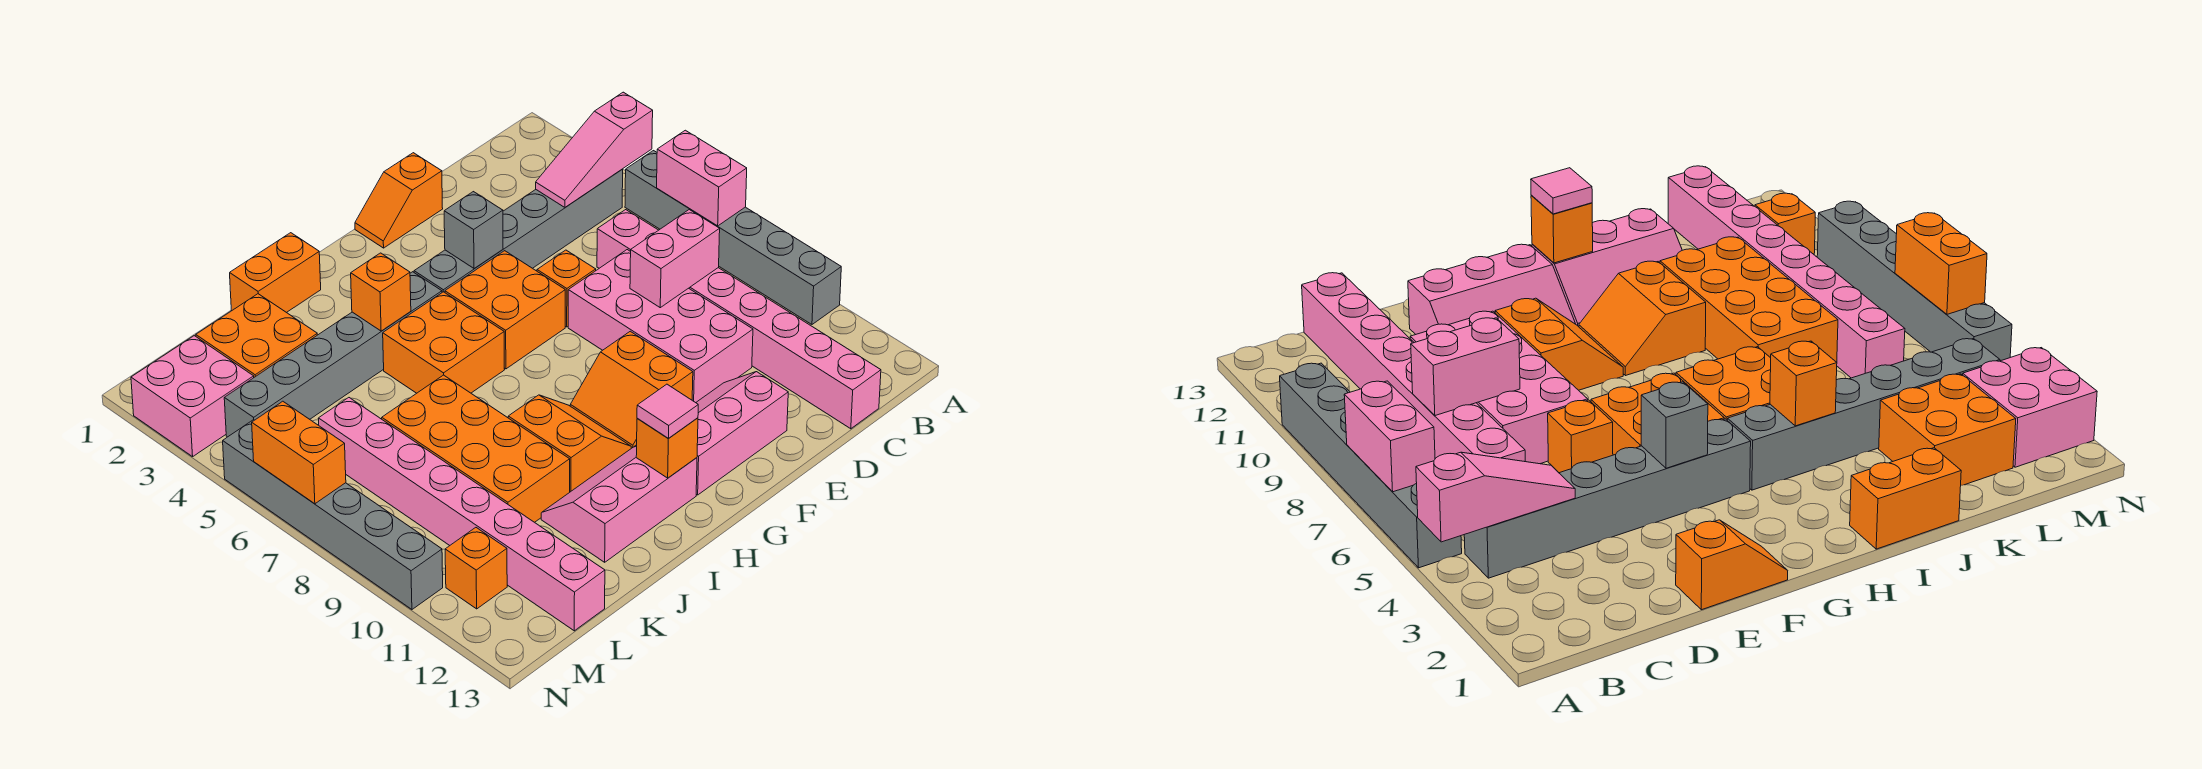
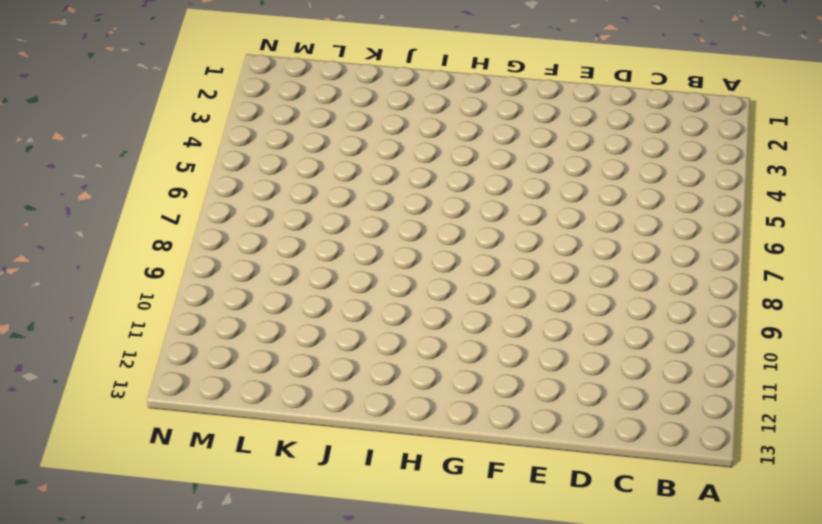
none -> grey 1x6 brick [625,151,841,324]
none -> grey 1x6 brick [414,169,623,292]
none -> pink 1x8 brick [597,210,881,429]

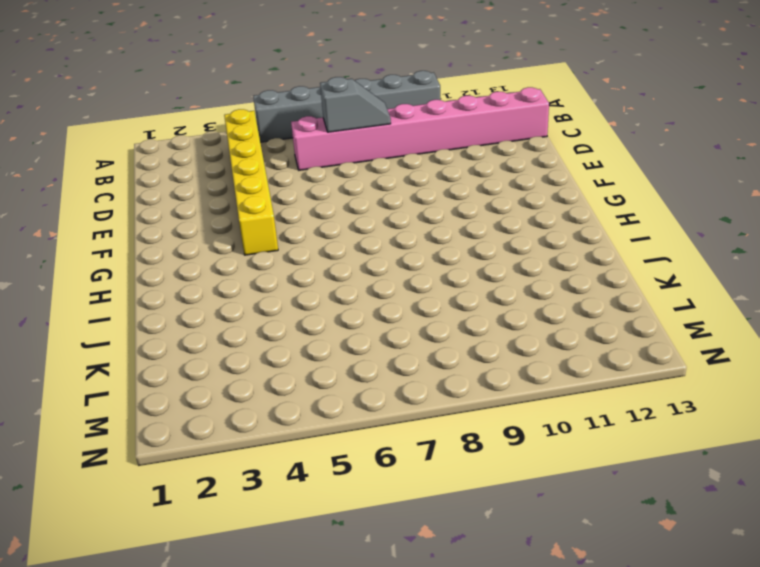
yellow 1x6 brick [224,109,278,255] -> grey 1x6 brick [414,169,623,292]
grey 1x2 slope [320,77,391,132] -> pink 1x2 brick [630,210,720,308]
none -> pink 2x4 brick [568,250,753,403]
none -> orange 1x2 slope [355,153,443,248]
none -> orange 1x1 brick [537,250,596,327]

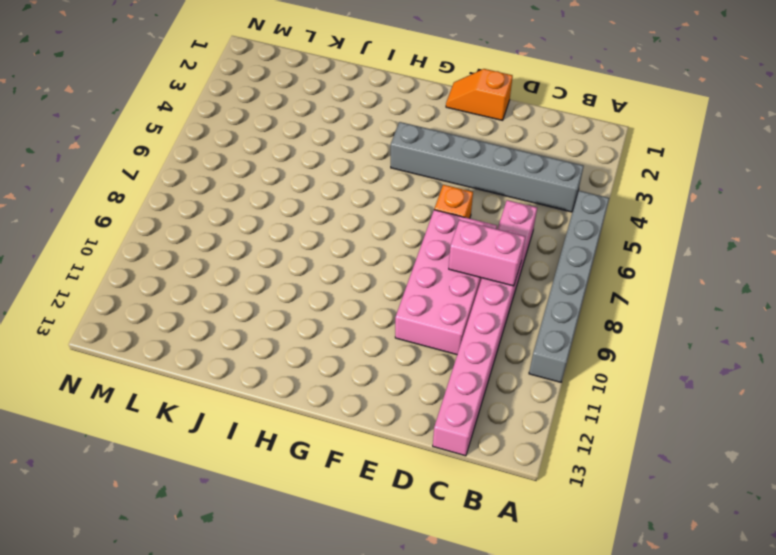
none -> pink 2x3 slope [635,372,788,495]
none -> orange 2x2 brick [445,251,565,369]
none -> orange 2x2 slope [570,331,693,448]

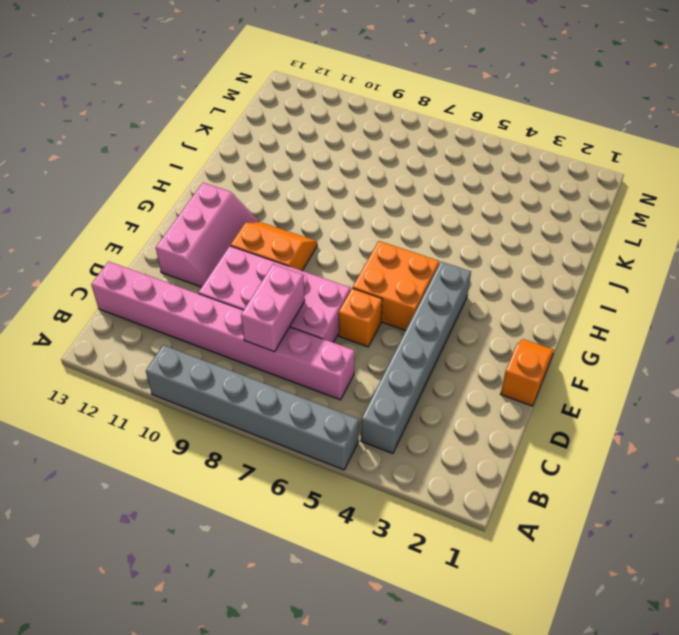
none -> grey 1x6 brick [224,272,442,437]
none -> orange 2x2 brick [383,292,504,393]
none -> orange 2x2 slope [508,395,631,492]

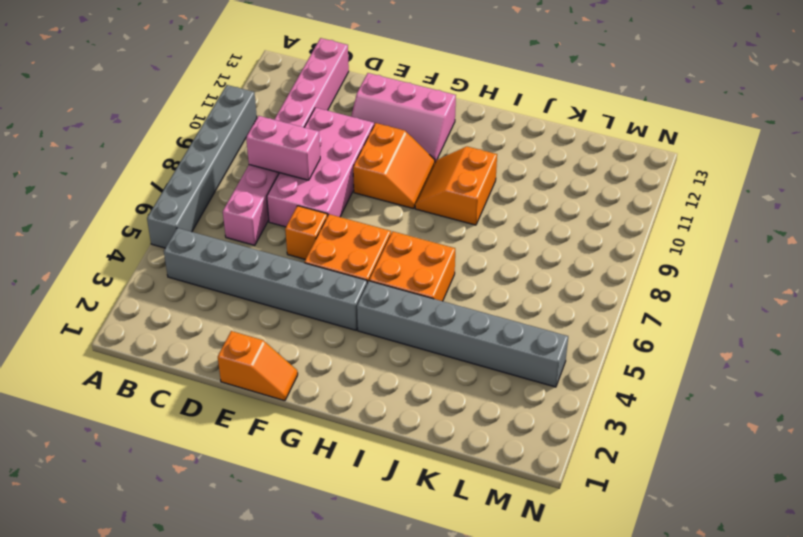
none -> pink 2x3 slope [541,446,697,562]
none -> orange 1x2 brick [230,233,321,313]
none -> orange 2x4 brick [382,375,570,522]

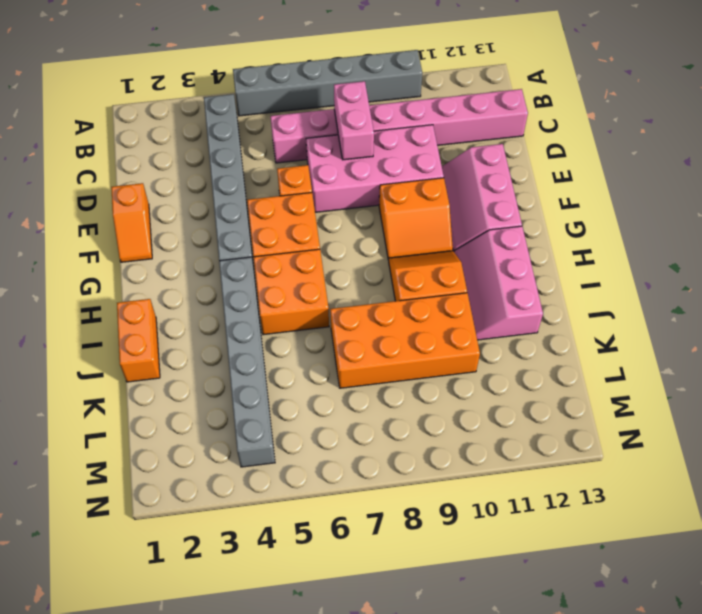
none -> orange 2x2 brick [196,294,317,377]
none -> pink 1x8 brick [318,398,605,631]
none -> pink 2x2 brick [131,336,254,457]

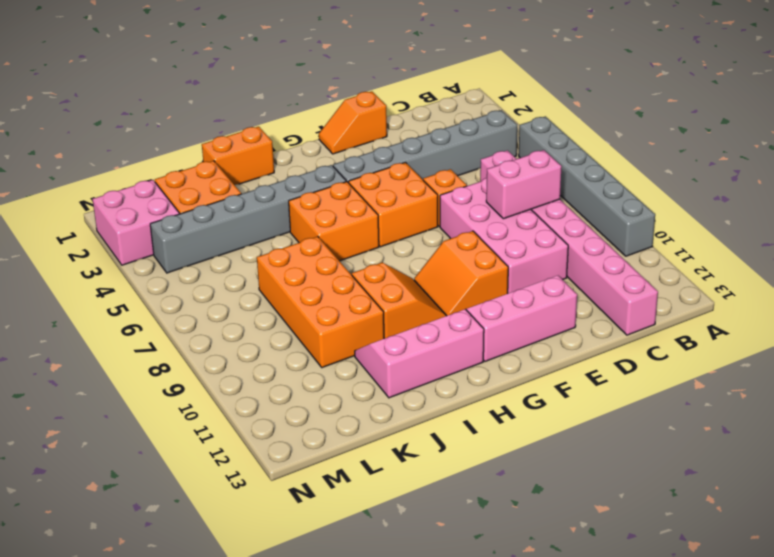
none -> pink 1x8 brick [318,398,605,631]
none -> orange 1x1 brick [445,528,507,609]
none -> grey 1x6 brick [223,420,443,609]

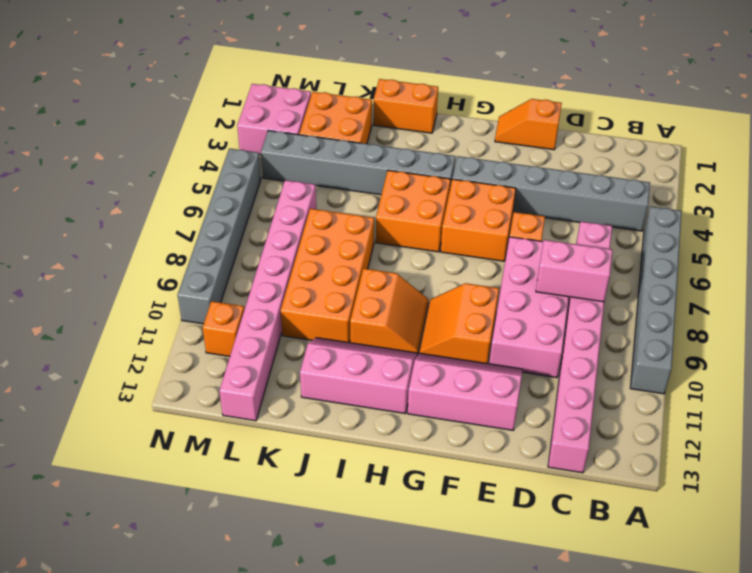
none -> pink 1x3 slope [536,92,653,207]
none -> pink 1x2 brick [657,130,747,226]
none -> grey 1x1 brick [444,192,503,268]

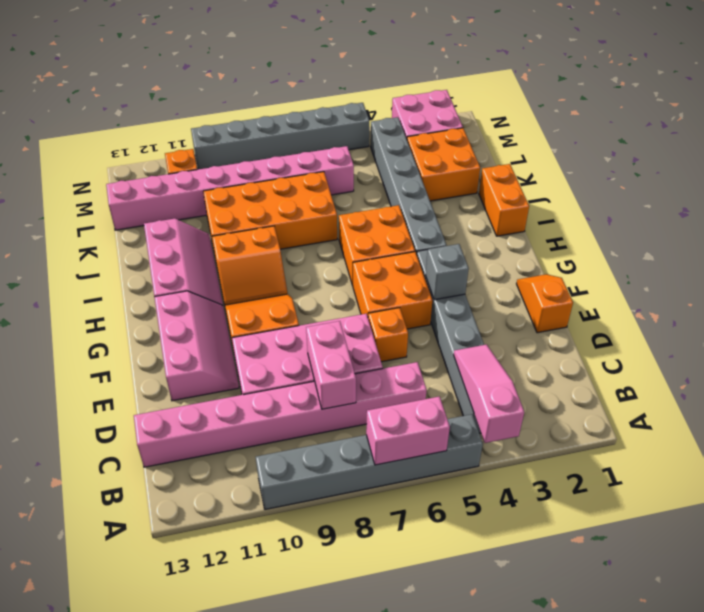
none -> orange 1x1 brick [636,418,698,478]
none -> orange 1x1 brick [351,253,411,331]
none -> orange 1x2 brick [252,401,346,504]

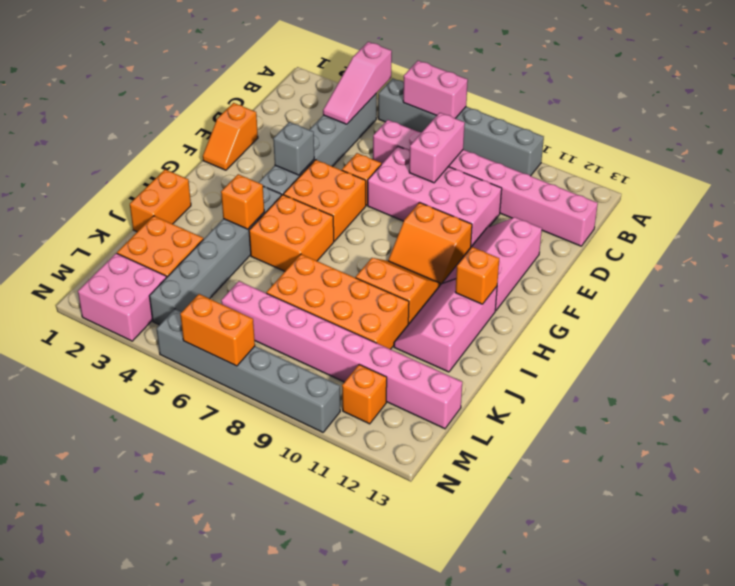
none -> pink 1x1 tile [637,384,698,439]

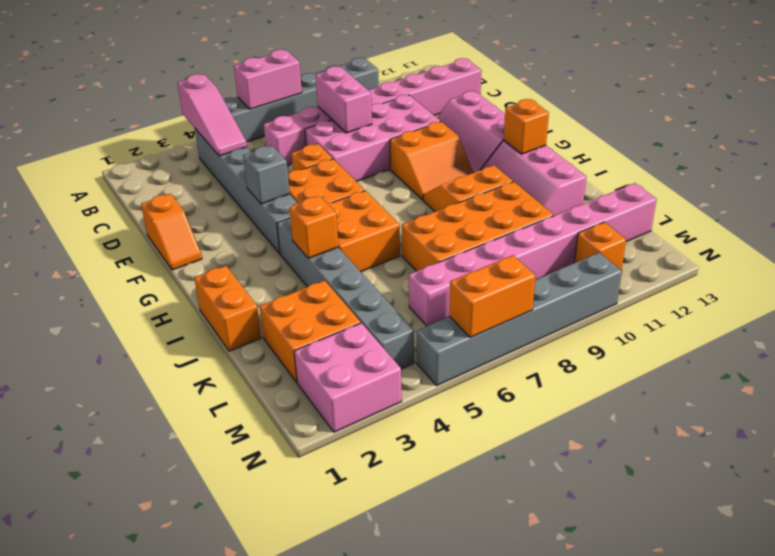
none -> pink 1x1 tile [637,384,698,439]

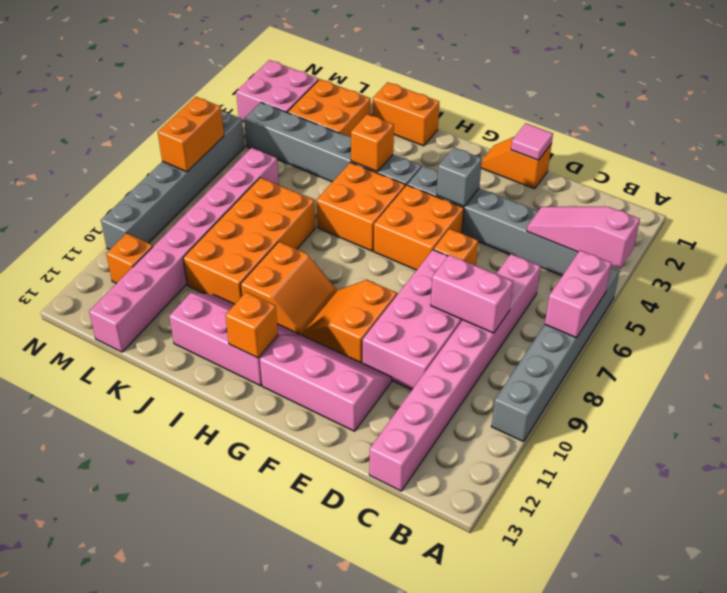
pink 1x1 tile [511,123,553,160] -> pink 1x1 tile moved to [637,384,698,439]

